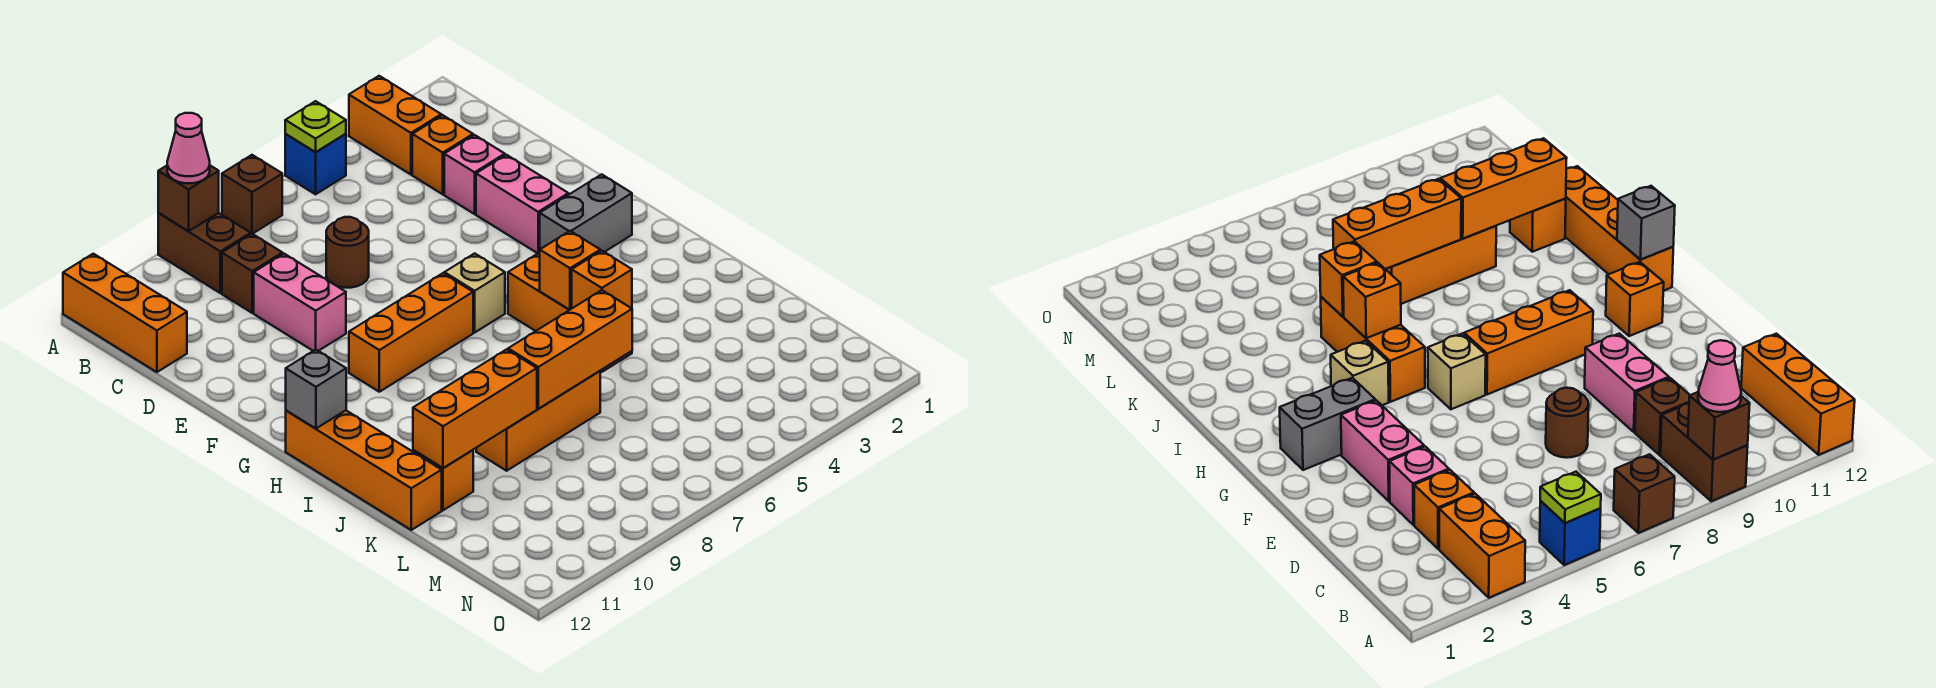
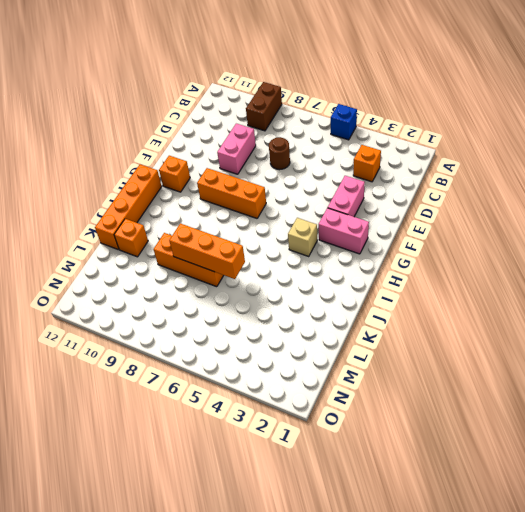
pink 1x2 brick [319,208,369,254] -> grey 1x2 brick [540,174,632,252]
none -> orange 1x2 brick [349,76,441,175]
none -> brown 1x1 brick [222,155,282,234]
none -> orange 1x3 brick [63,254,187,372]

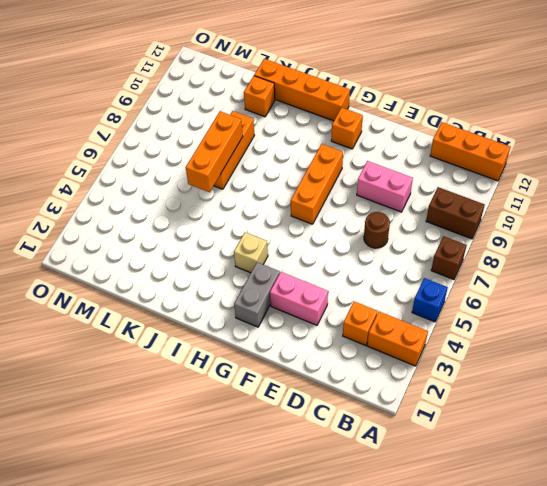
none -> brown 1x1 brick [222,234,282,313]
none -> pink 1x1 brick [444,135,505,214]
none -> tan 1x1 brick [444,253,505,332]

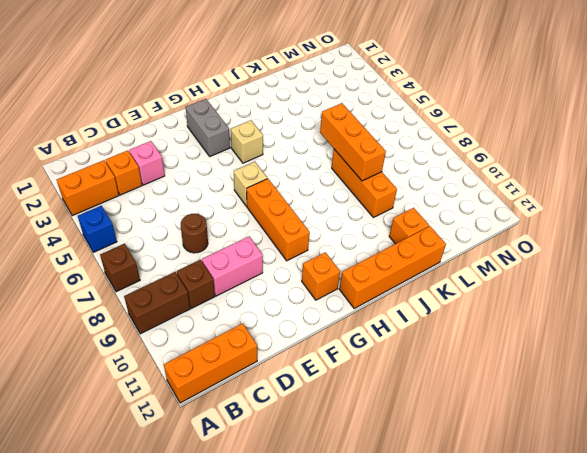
none -> pink 1x2 brick [476,155,568,253]
none -> orange 1x3 brick [508,253,632,372]
none -> lime 1x1 plate [285,101,346,152]

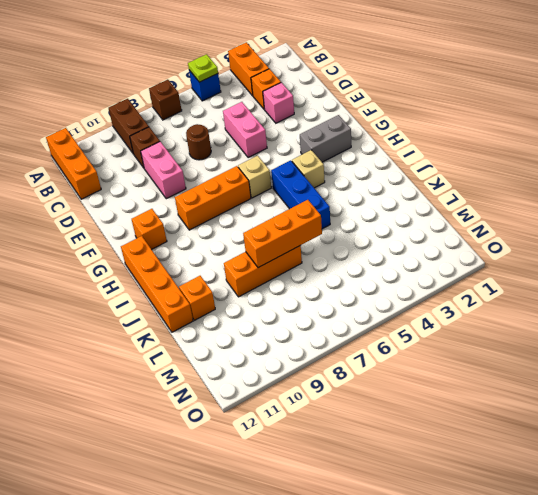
pink 1x2 brick [223,102,267,158] -> pink 1x2 brick moved to [476,155,568,253]
blue 1x3 brick [271,160,330,229] -> orange 1x3 brick [508,253,632,372]
none -> brown 1x1 brick [158,166,219,231]
none -> grey 1x1 brick [286,350,346,429]
none -> orange 1x1 brick [540,231,600,310]

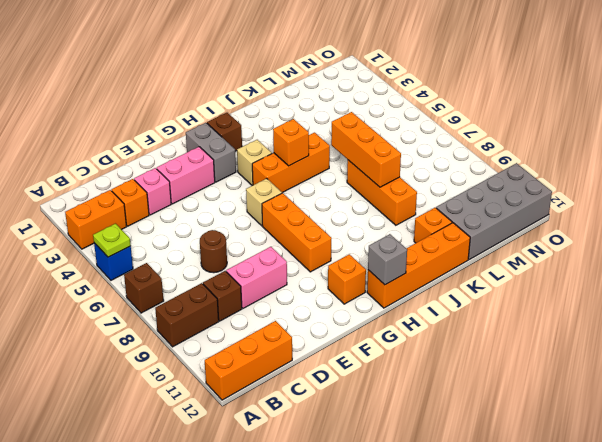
brown 1x1 brick [207,113,242,151] -> brown 1x1 brick moved to [158,166,219,231]
grey 2x4 brick [436,163,552,259] -> none
none -> orange 1x1 brick [572,251,632,308]
none -> orange 1x3 brick [413,349,537,468]
none -> pink 1x1 cone [167,113,210,183]

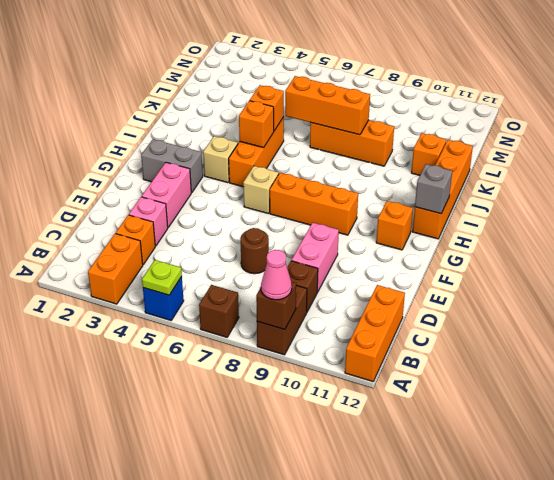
none -> orange 1x3 brick [413,349,537,468]

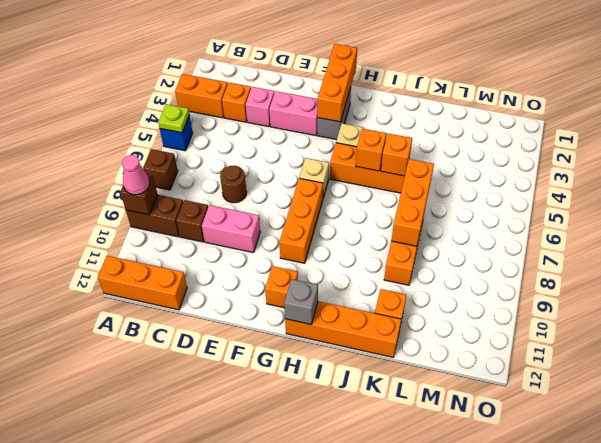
orange 1x3 brick [317,44,357,122] -> orange 1x3 brick moved to [413,349,537,468]

